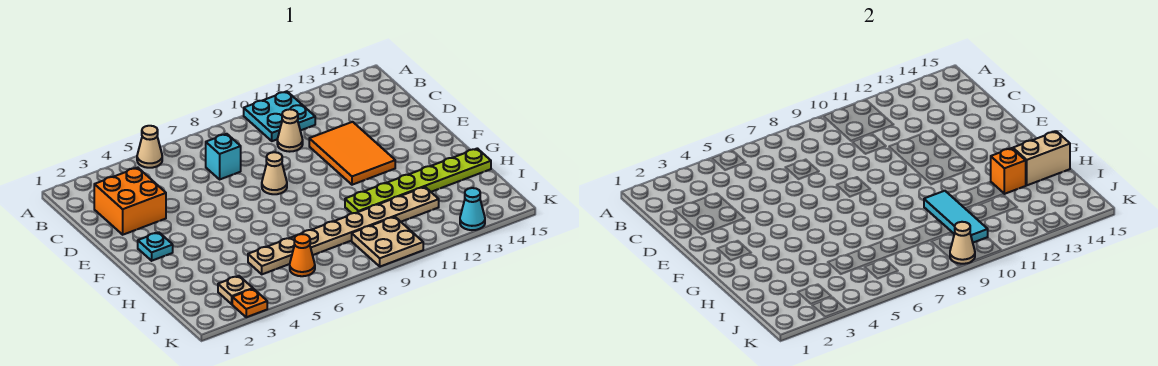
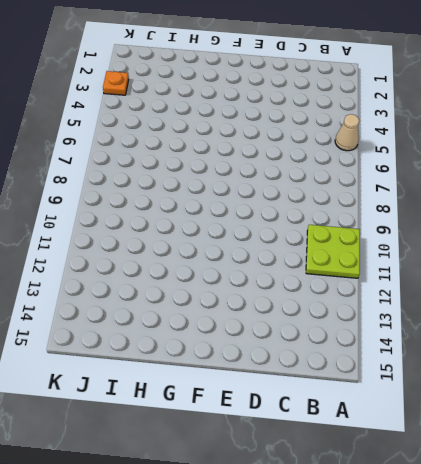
lime 2x2 plate [306,225,360,278] -> cyan 2x2 plate [244,91,315,141]
none -> orange 2x2 brick [94,168,166,235]
none -> cyan 1x1 brick [206,134,241,179]
none -> tan 1x1 cone [277,109,303,152]

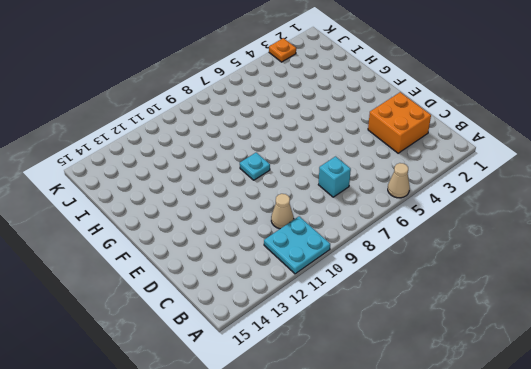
cyan 1x1 plate [240,153,270,180] -> cyan 1x1 plate moved to [138,232,173,261]
none -> orange 2x3 tile [309,122,395,185]
none -> tan 1x1 cone [262,152,287,194]
none -> lime 1x6 plate [345,148,491,213]

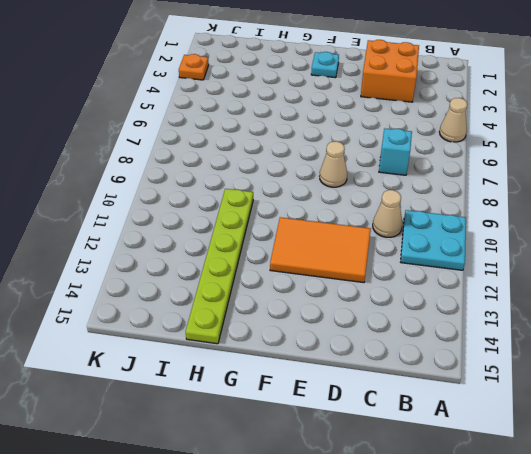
none -> tan 1x8 plate [248,187,439,274]
none -> tan 1x1 plate [218,276,253,304]
none -> orange 1x1 cone [290,234,315,276]

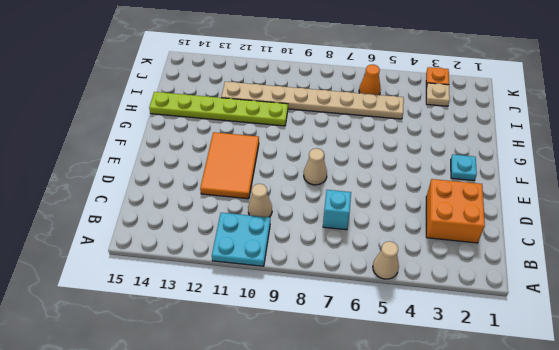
none -> tan 2x2 plate [352,217,423,267]
none -> cyan 1x1 cone [460,188,485,230]
none -> cyan 1x3 tile [924,191,988,243]

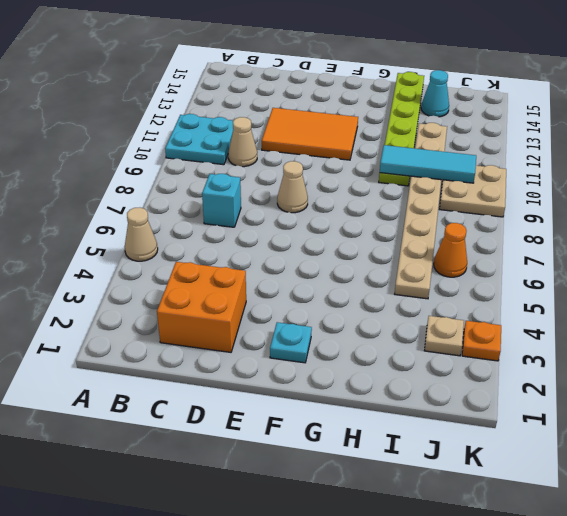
cyan 1x1 cone [421,70,449,117] -> cyan 1x1 cone moved to [460,188,485,230]
none -> orange 1x1 brick [991,148,1026,194]
none -> tan 1x2 brick [1013,131,1070,185]
none -> tan 1x1 cone [950,222,975,264]

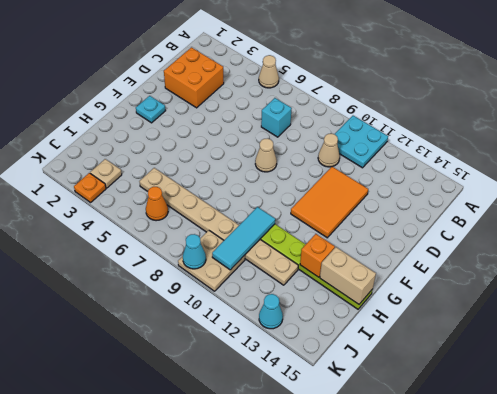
cyan 1x1 cone [183,234,206,269] -> tan 1x1 cone [950,222,975,264]

